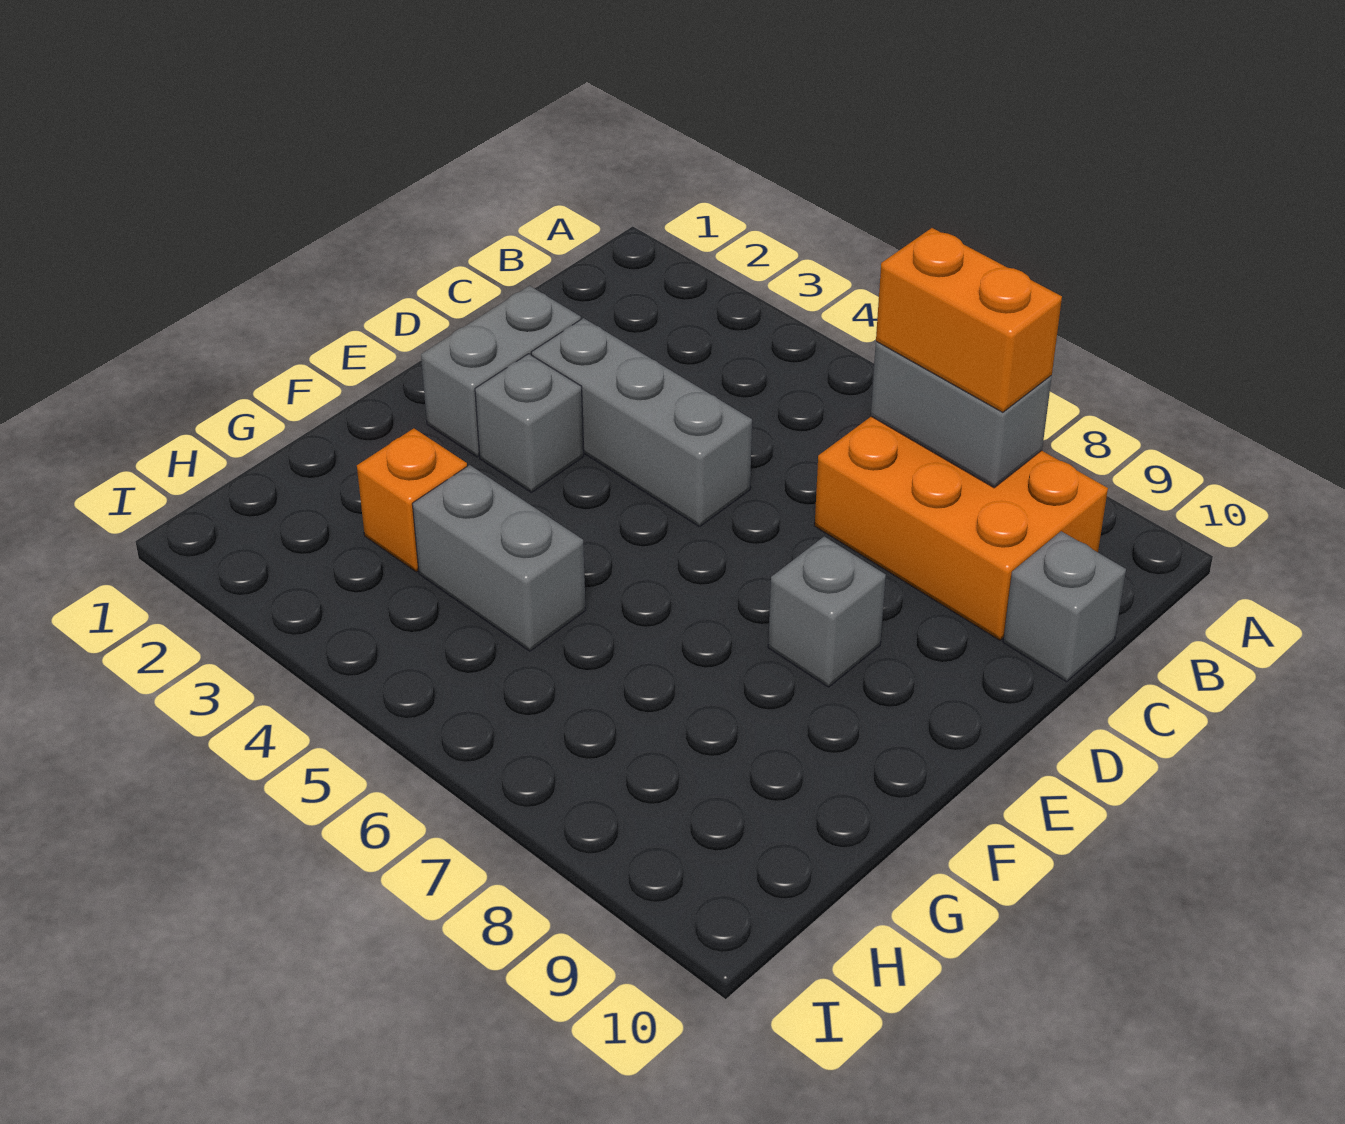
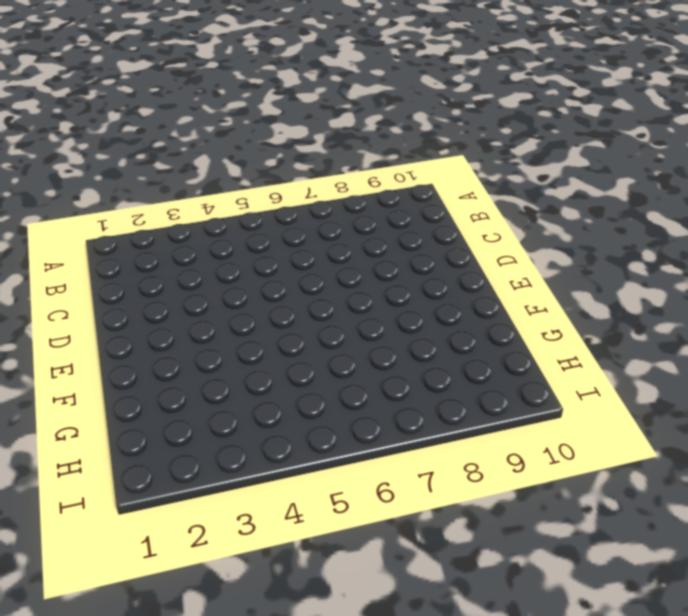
none -> orange 2x3 brick [815,416,1108,640]
none -> grey 1x1 brick [1003,531,1126,682]

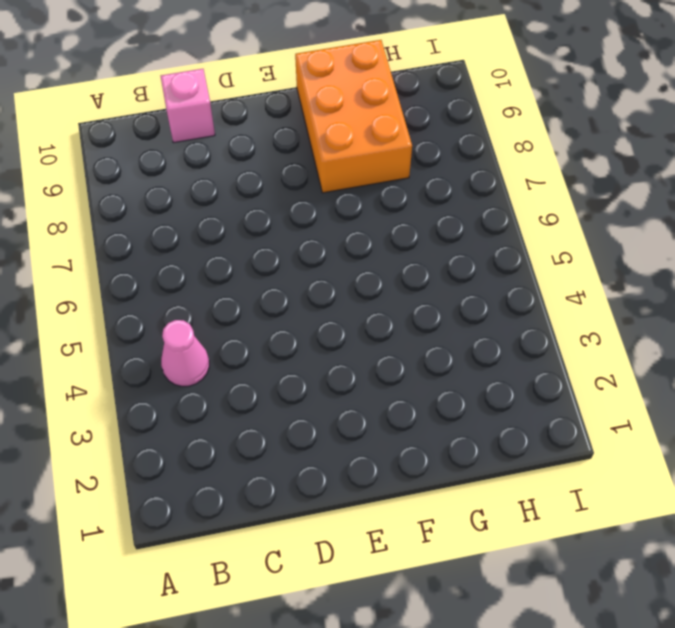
pink 1x1 cone [161,320,209,386] -> none
pink 1x1 brick [161,69,215,143] -> grey 1x1 brick [1003,531,1126,682]
orange 2x3 brick [295,40,412,193] -> orange 2x3 brick moved to [815,416,1108,640]
none -> grey 1x2 brick [421,286,581,457]
none -> grey 1x3 brick [531,318,752,527]

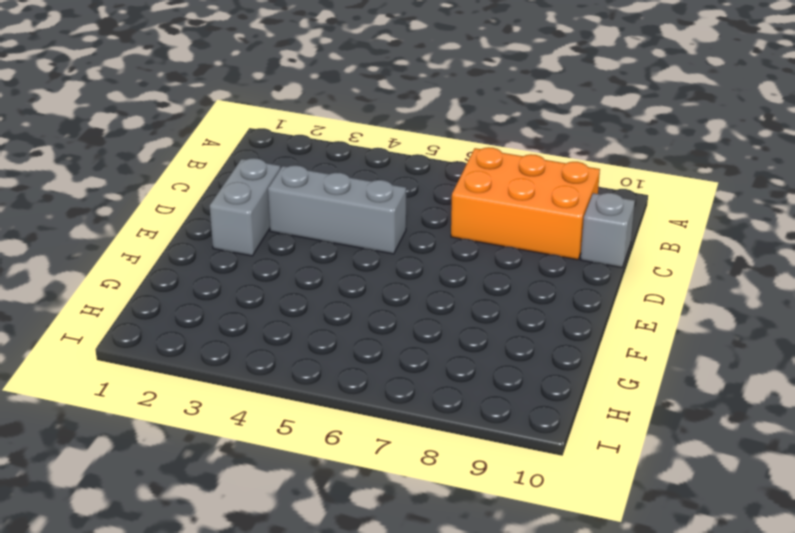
none -> grey 1x1 brick [475,354,584,492]
none -> grey 1x1 brick [768,537,886,687]

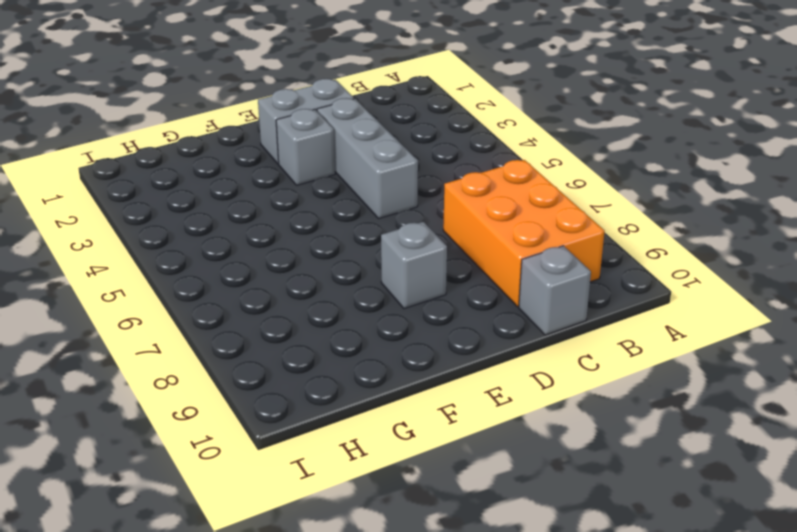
none -> orange 1x1 brick [357,428,467,572]
none -> grey 1x2 brick [412,465,586,651]

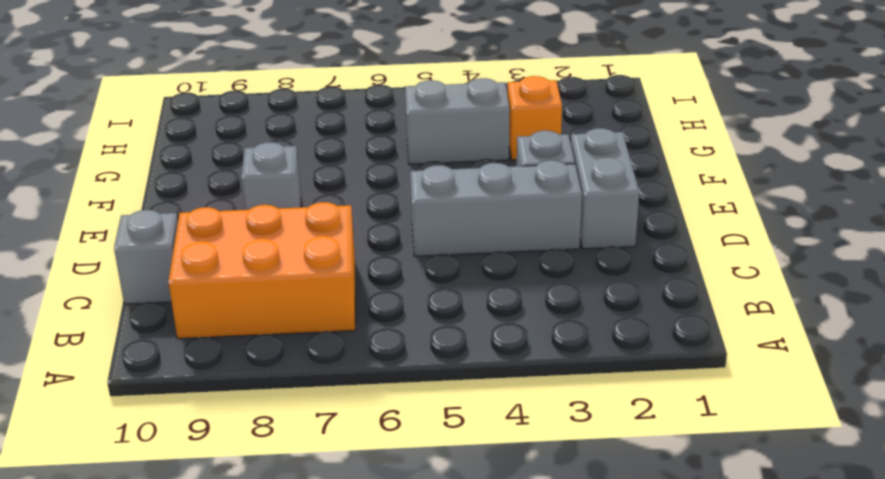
none -> grey 1x2 brick [871,341,1052,488]
none -> orange 1x2 brick [876,228,1062,412]

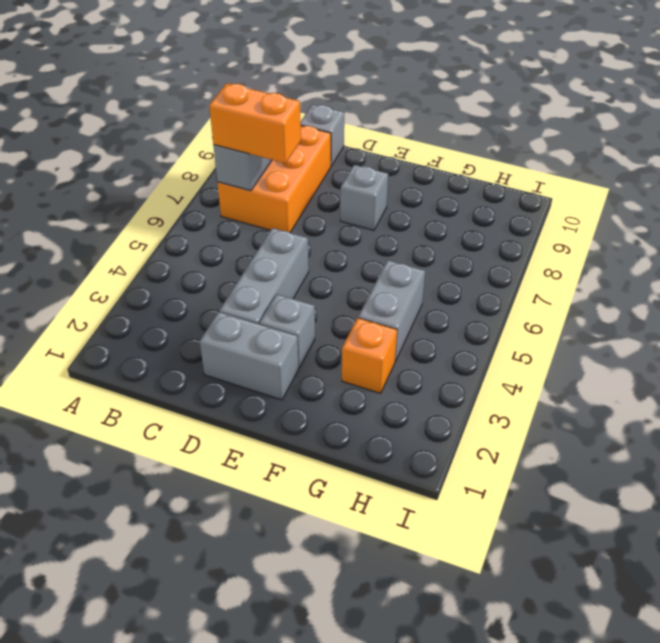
orange 1x2 brick [209,83,301,163] -> orange 1x2 brick turned to [876,228,1062,412]

